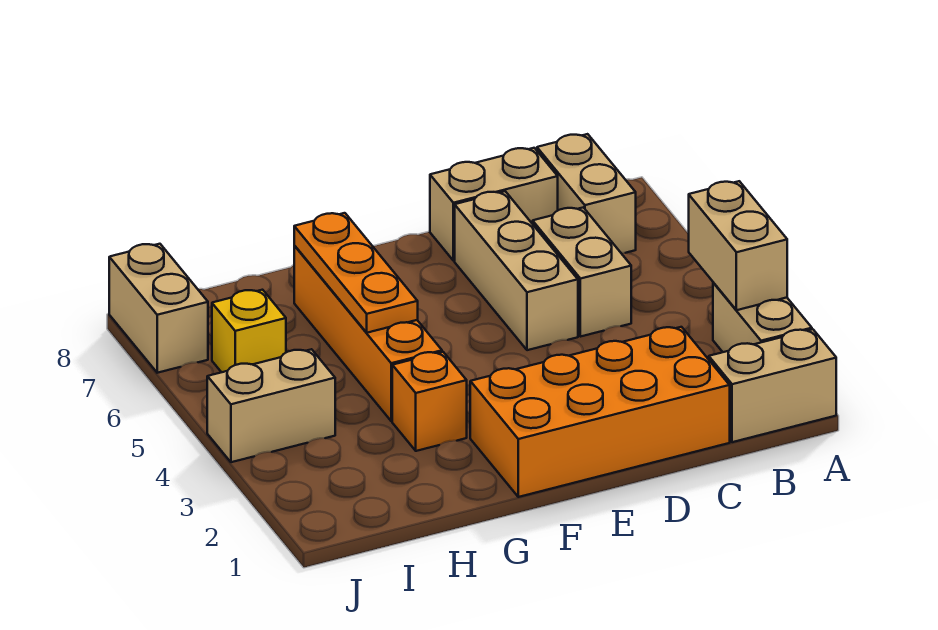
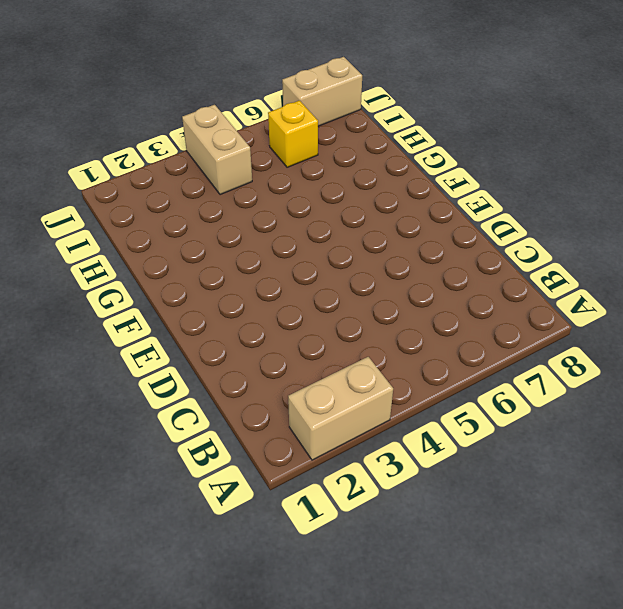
none -> tan 1x2 brick [709,329,836,442]
none -> tan 1x2 brick [537,134,636,253]
none -> orange 2x4 brick [470,327,730,497]

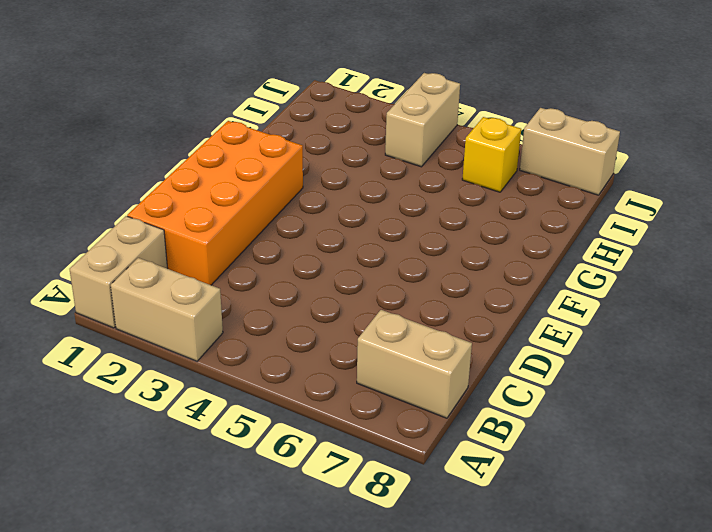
none -> tan 1x2 brick [533,208,631,337]
none -> tan 1x2 brick [430,148,558,261]
none -> tan 1x3 brick [455,191,578,350]

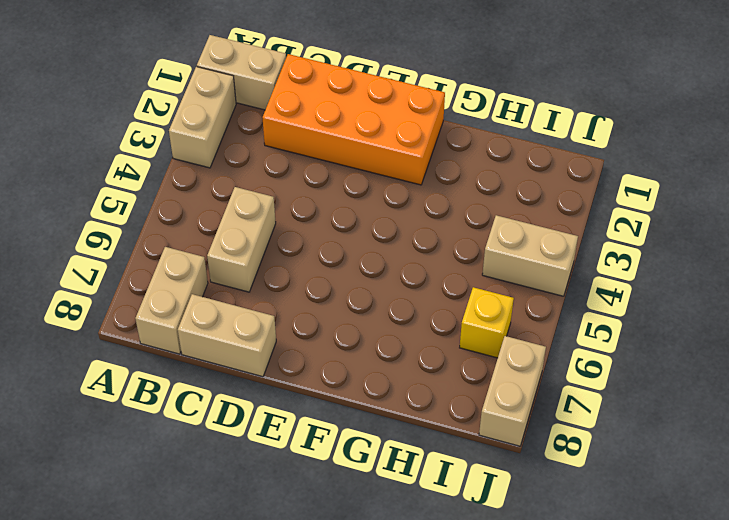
none -> tan 1x3 brick [455,191,578,350]
none -> orange 1x1 brick [392,352,467,451]
none -> orange 1x4 brick [294,246,442,421]

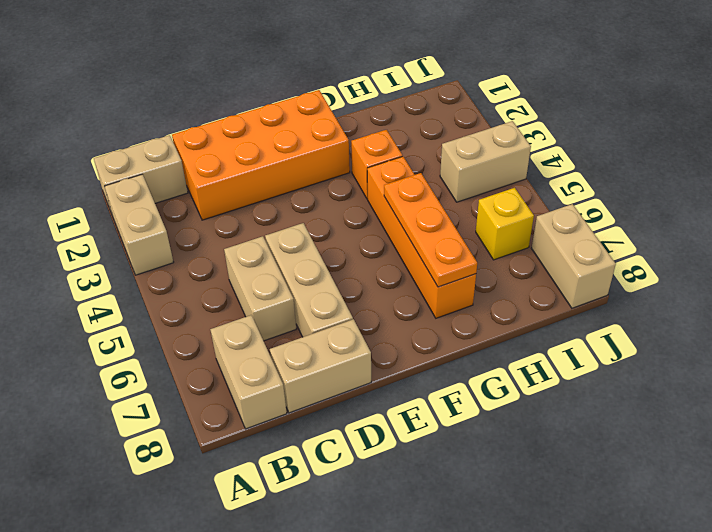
none -> tan 1x2 brick [689,181,787,310]

